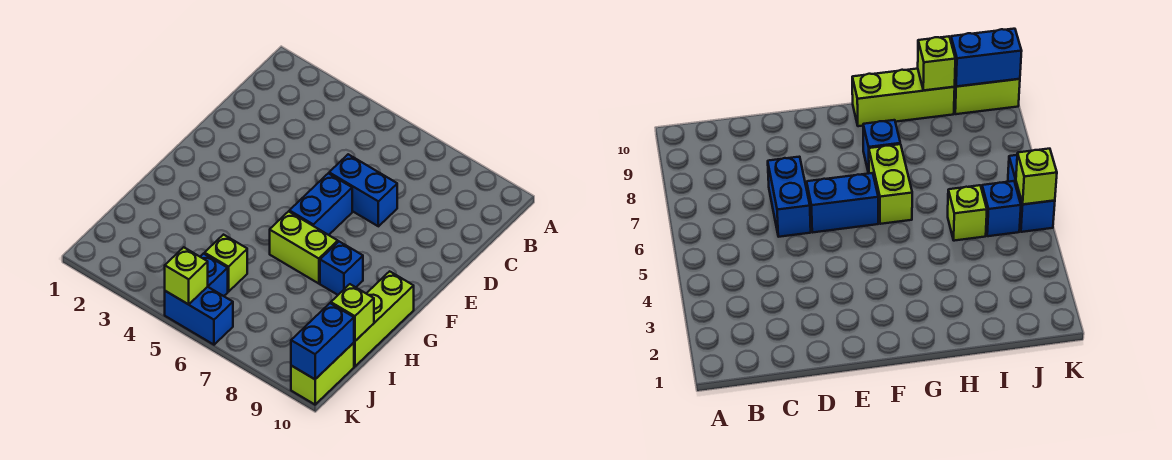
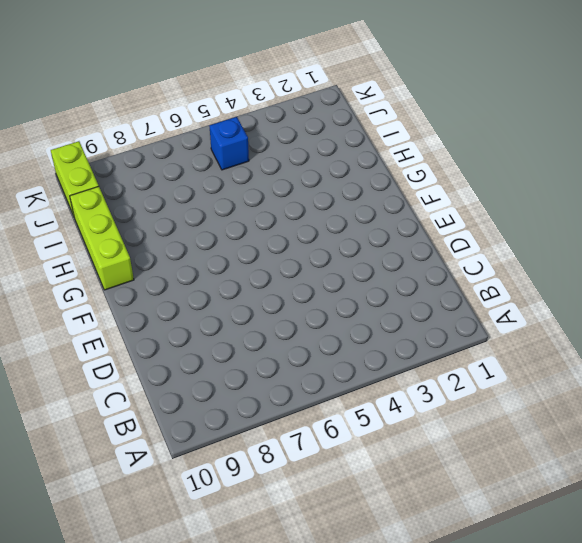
none -> blue 1x2 brick [329,154,397,226]
none -> blue 1x2 brick [289,173,352,235]
none -> lime 1x2 brick [270,212,338,284]

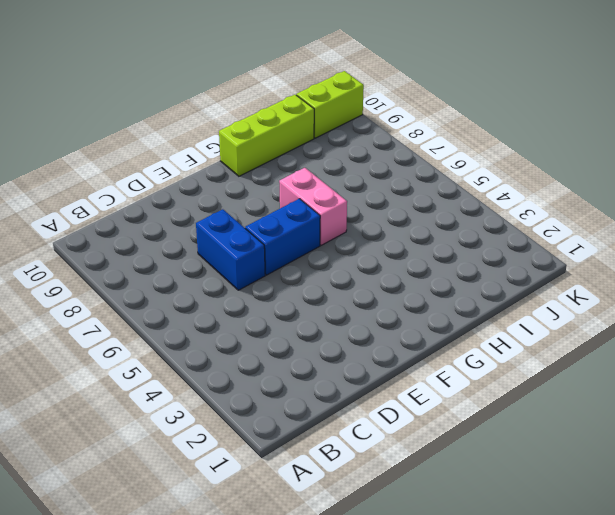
pink 1x2 brick [279,168,347,245] -> lime 1x2 brick [270,212,338,284]
none -> blue 1x1 brick [320,242,363,295]
none -> lime 1x1 brick [204,235,247,292]
none -> blue 1x1 brick [200,254,228,296]

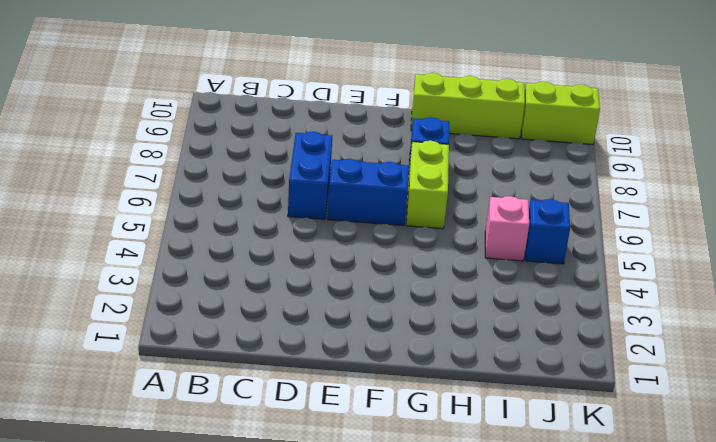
pink 1x1 brick [485,196,529,261] -> lime 1x1 brick [204,235,247,292]
none -> blue 1x2 brick [165,287,233,345]
none -> lime 1x1 brick [331,284,374,341]
none -> blue 1x2 brick [291,303,354,379]

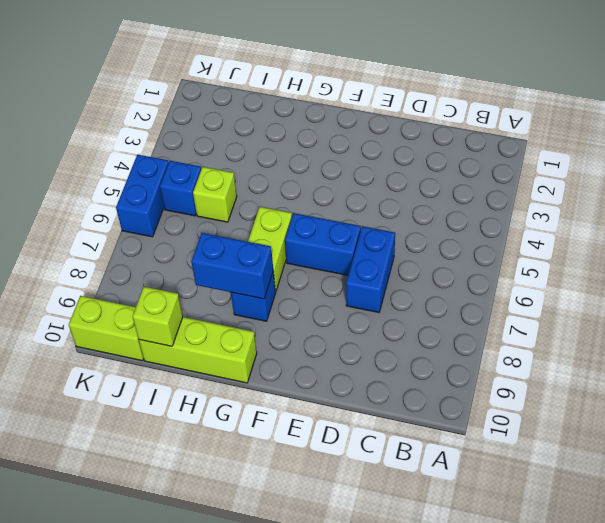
blue 1x2 brick [191,233,273,299] -> blue 1x2 brick moved to [291,303,354,379]
none -> lime 1x1 brick [165,247,208,304]

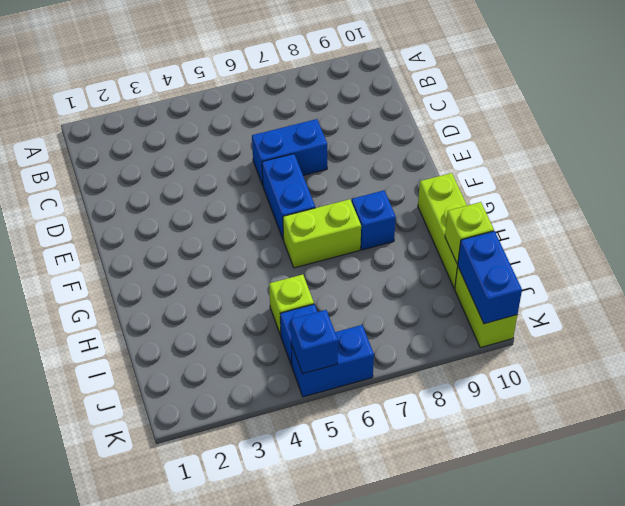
blue 1x1 brick [291,310,338,374] -> lime 1x1 brick [165,247,208,304]

